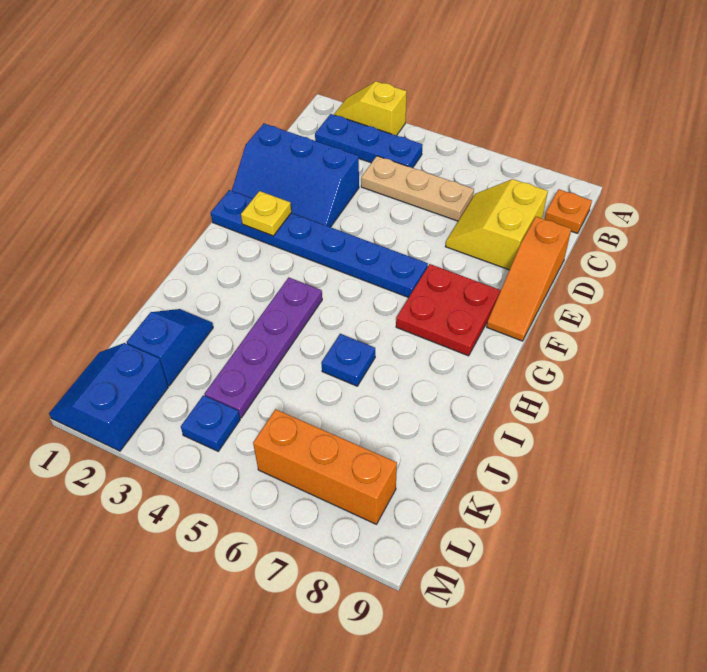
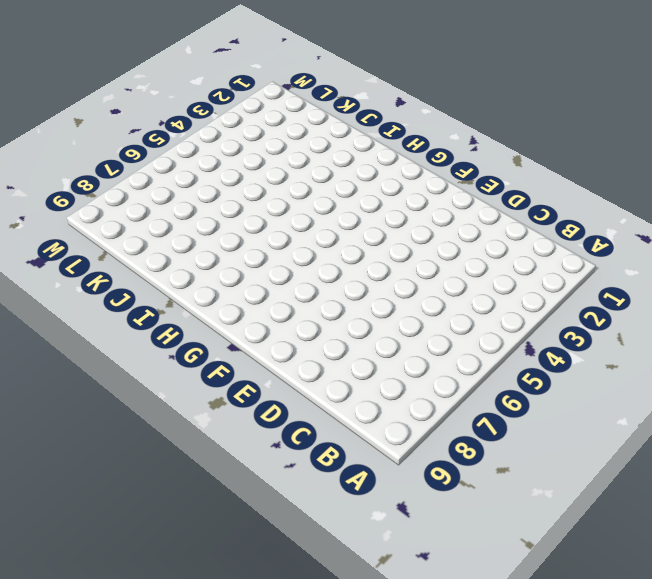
none -> yellow 1x2 slope [334,81,407,136]
none -> blue 1x3 plate [315,114,423,168]
none -> orange 1x1 plate [545,189,592,233]

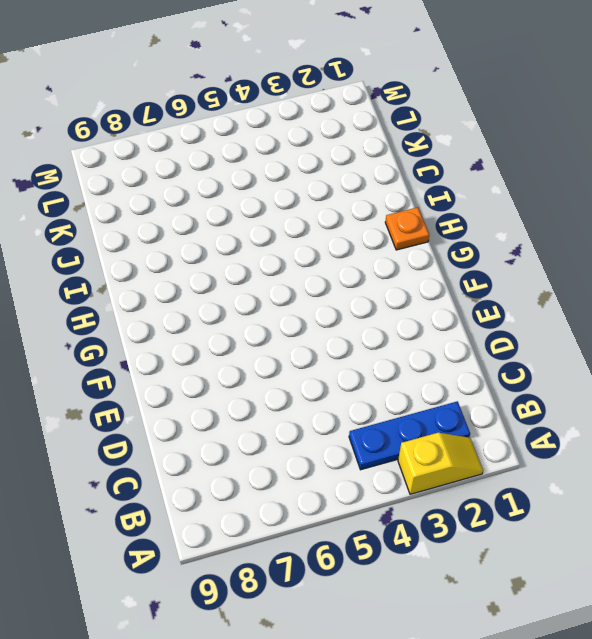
orange 1x1 plate [385,207,429,250] -> orange 1x1 plate moved to [545,189,592,233]
none -> tan 1x3 plate [361,156,474,221]
none -> yellow 2x2 slope [445,179,548,270]
none -> blue 2x3 slope [232,124,359,227]

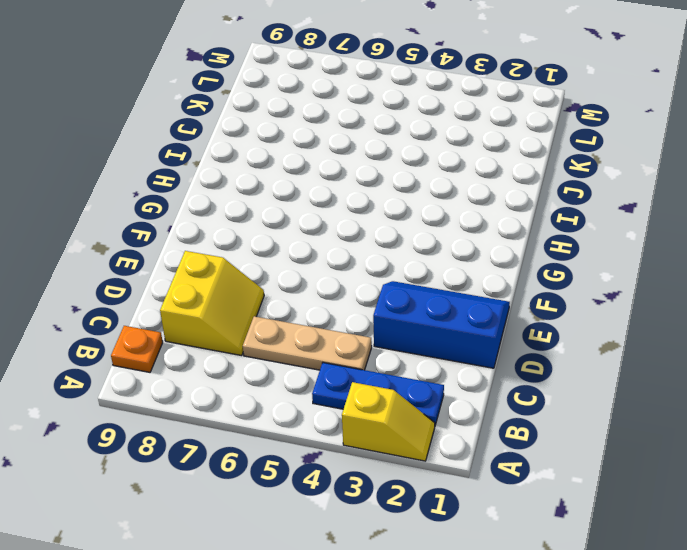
none -> orange 1x3 slope [487,217,571,341]
none -> blue 1x6 plate [211,190,428,298]
none -> red 2x2 plate [396,264,501,356]

